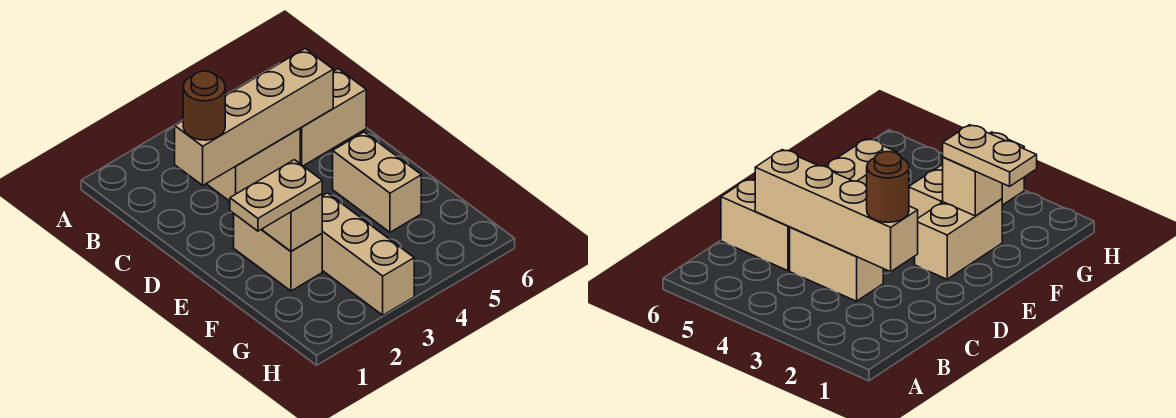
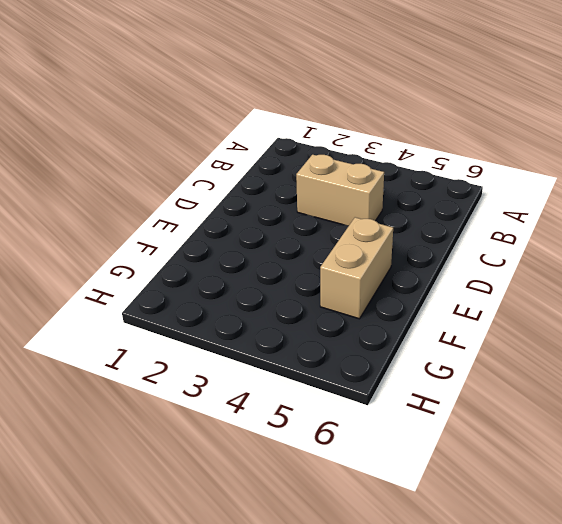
none -> tan 1x2 brick [300,69,366,166]
none -> tan 1x2 brick [234,214,322,291]

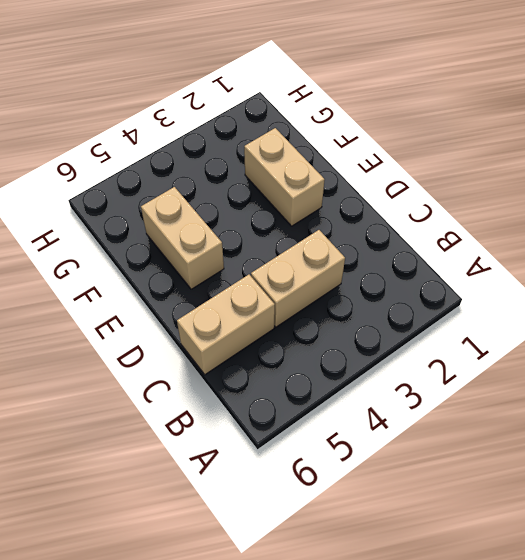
none -> tan 1x3 brick [322,193,414,315]
none -> tan 1x4 brick [175,49,333,185]

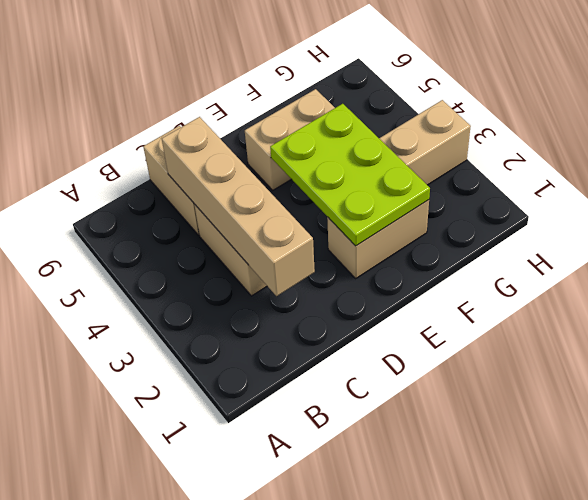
lime 2x3 plate [270,104,430,246] -> tan 1x1 brick [263,194,322,251]
none -> brown 1x1 round brick [183,71,225,140]
none -> tan 1x2 plate [230,160,322,231]

